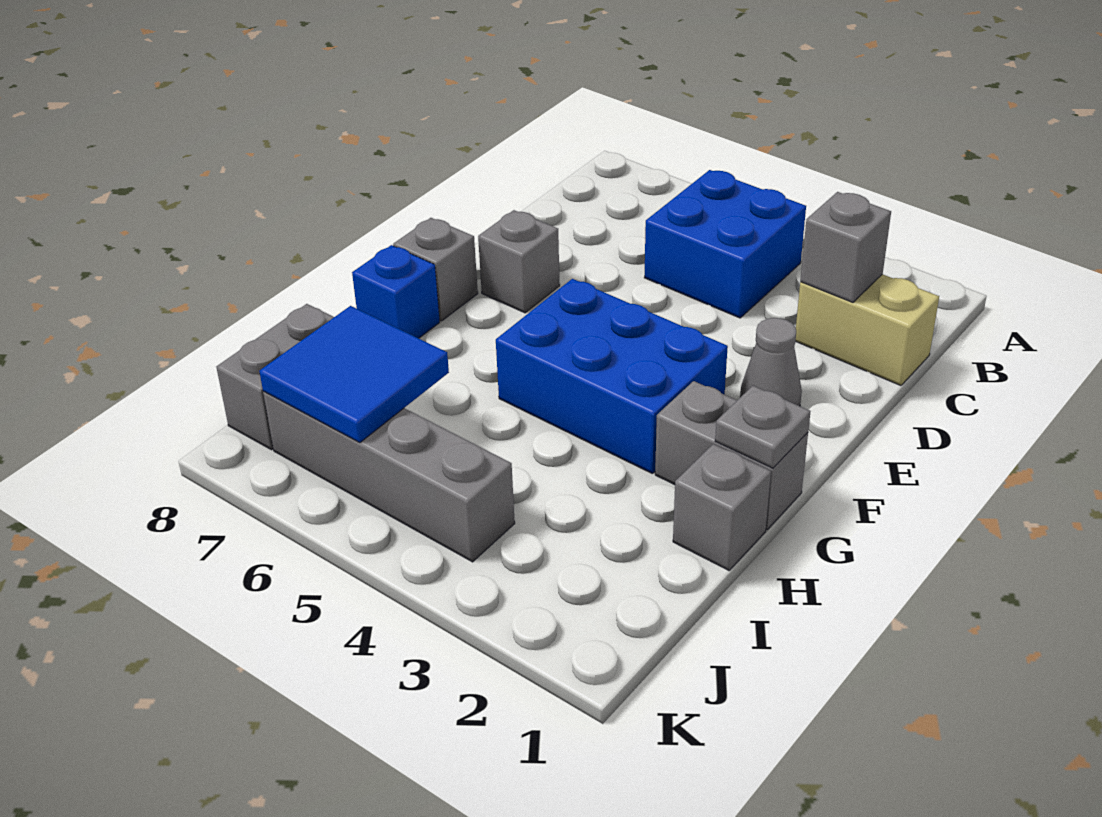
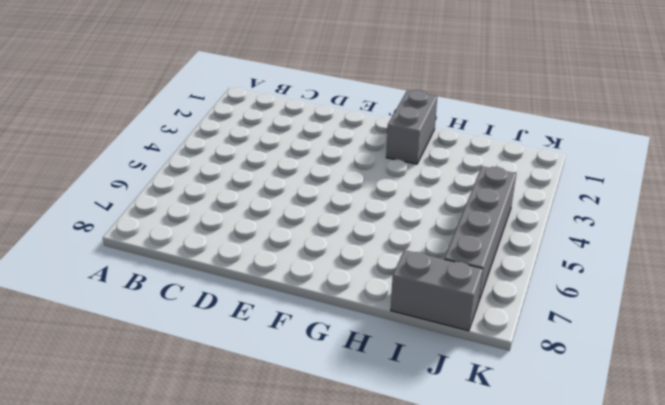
none -> blue 2x2 brick [644,170,806,318]
none -> tan 1x2 brick [796,274,939,386]
none -> grey 1x1 cone [740,318,802,406]

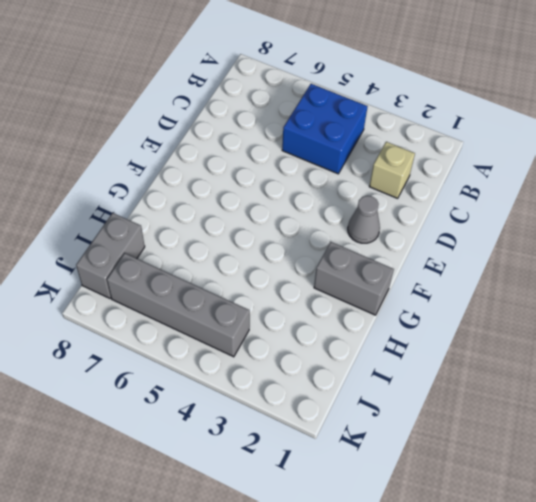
tan 1x1 brick [369,142,415,198] -> tan 1x2 brick [796,274,939,386]
none -> grey 1x1 brick [478,210,560,313]
none -> blue 2x3 brick [496,279,728,474]
none -> grey 1x1 brick [393,218,478,321]

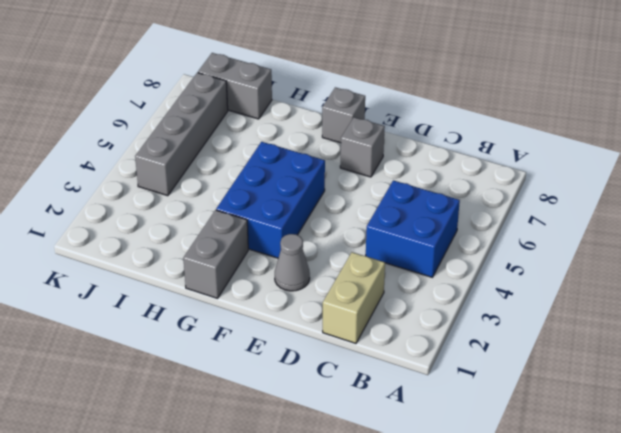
none -> blue 1x1 brick [352,245,440,338]
none -> grey 1x1 brick [673,444,771,570]
none -> grey 1x1 brick [800,192,891,302]

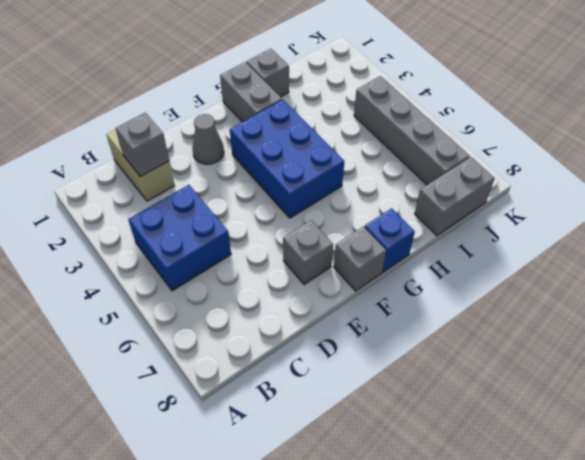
none -> grey 1x1 plate [715,386,811,468]
none -> blue 2x2 tile [259,306,449,443]

